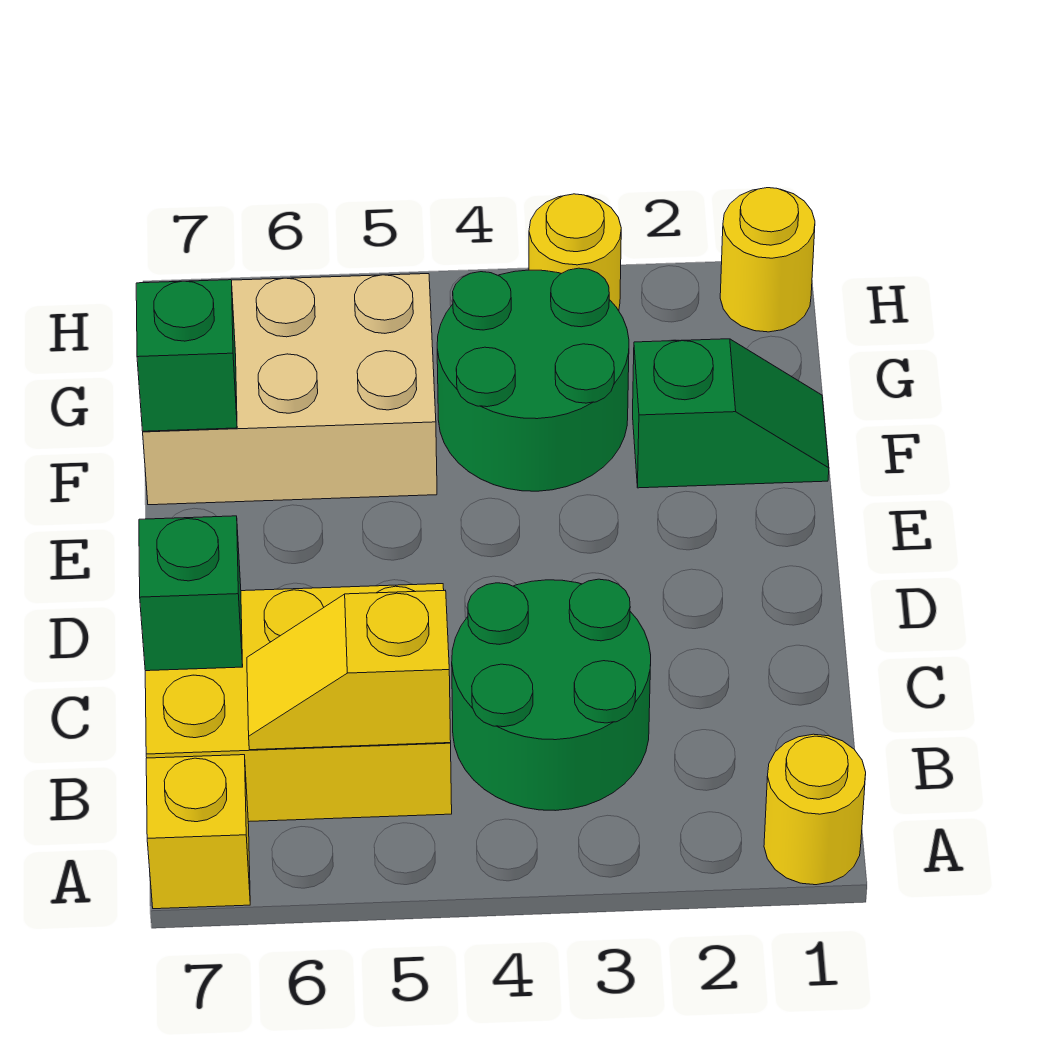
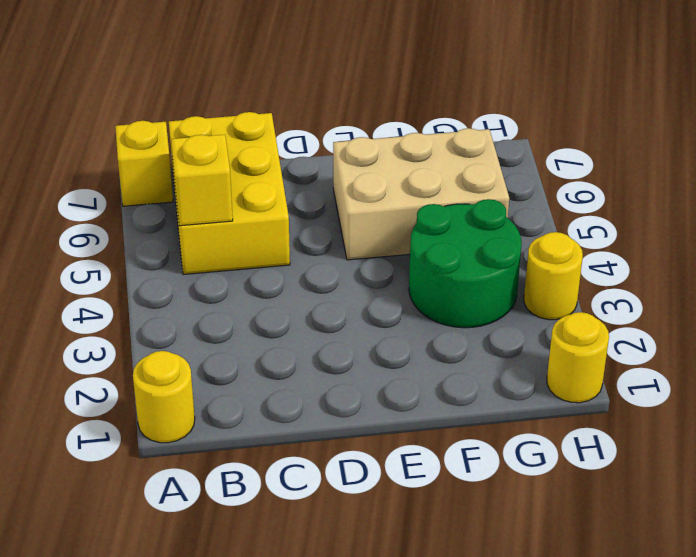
tan 2x3 brick [333,128,509,260] -> tan 2x3 brick turned to [143,274,437,505]
none -> green 2x2 round brick [452,579,651,811]
none -> green 1x2 slope [633,339,829,488]
none -> green 1x1 brick [139,516,243,671]

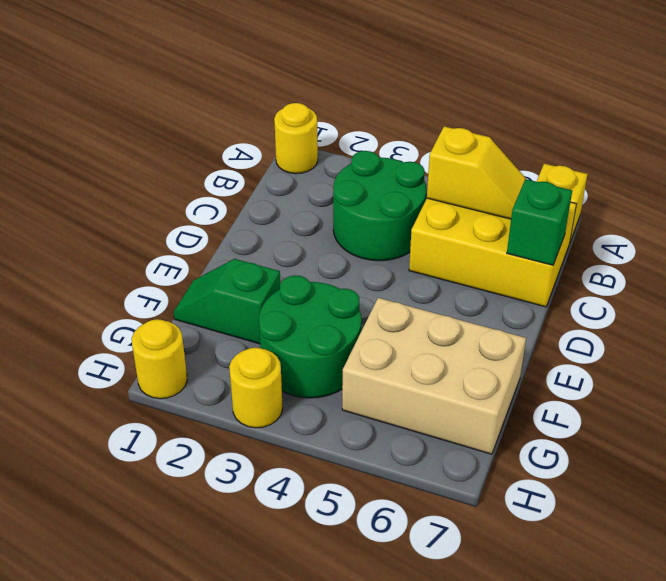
none -> green 1x1 brick [136,280,237,431]

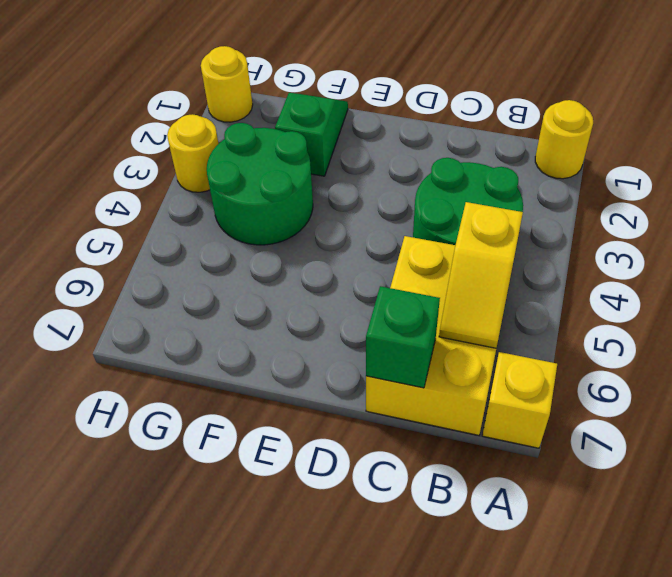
none -> tan 2x3 brick [143,274,437,505]
none -> green 1x1 brick [136,280,237,431]

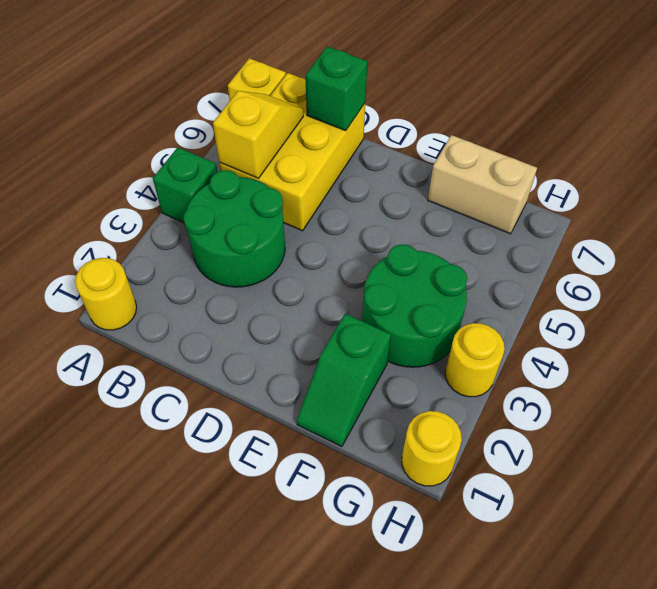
green 1x1 brick [153,147,217,223] -> green 1x1 brick moved to [136,280,237,431]
tan 1x2 brick [428,135,537,234] -> tan 2x3 brick [143,274,437,505]

